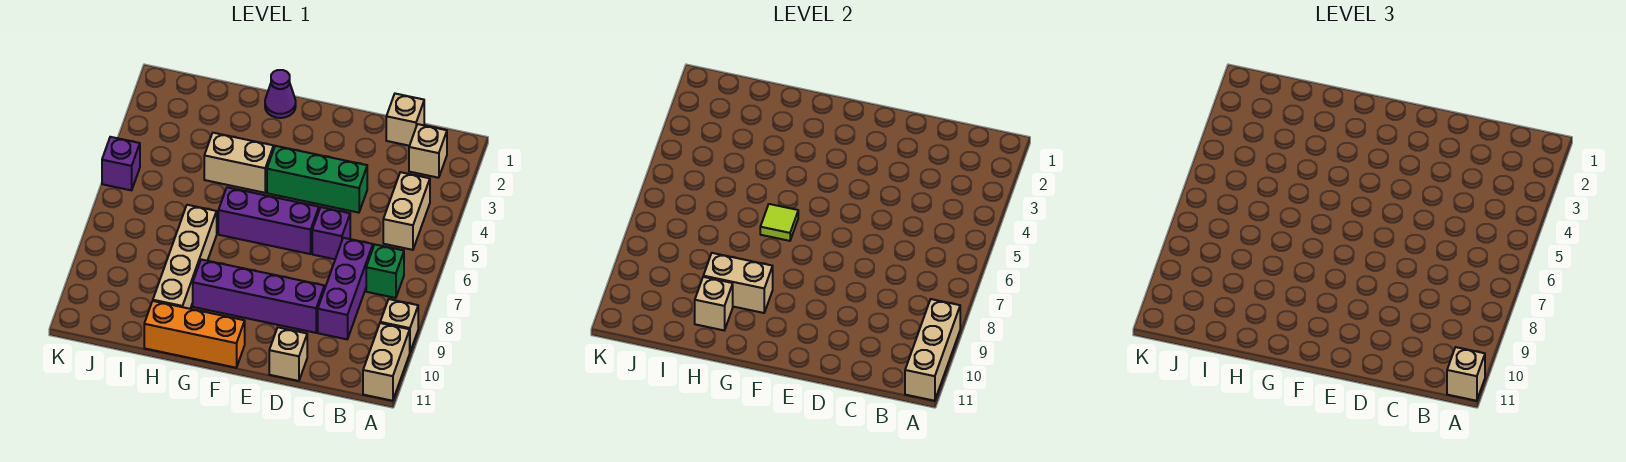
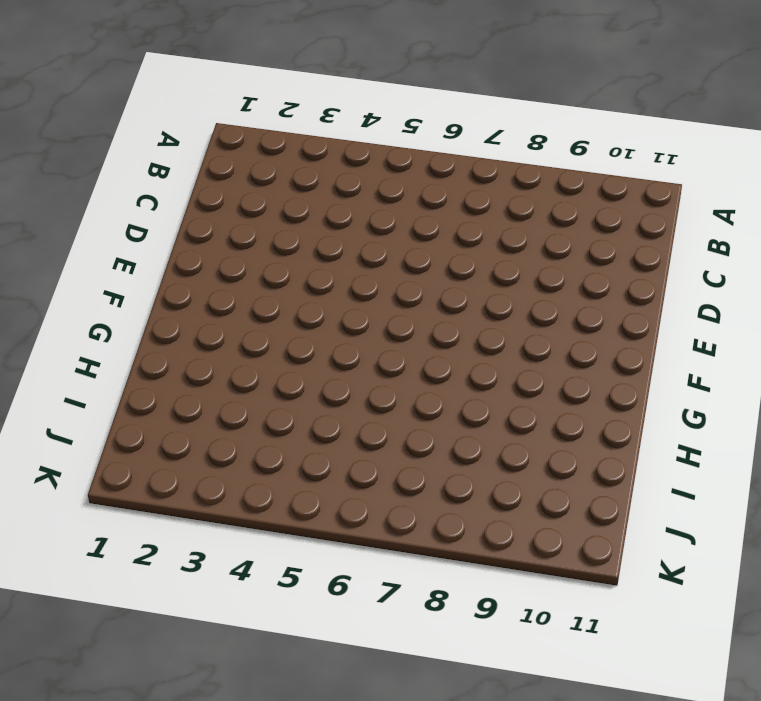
none -> tan 1x1 brick [380,299,418,352]
none -> tan 1x2 brick [363,323,410,401]
none -> tan 1x1 brick [409,124,447,178]

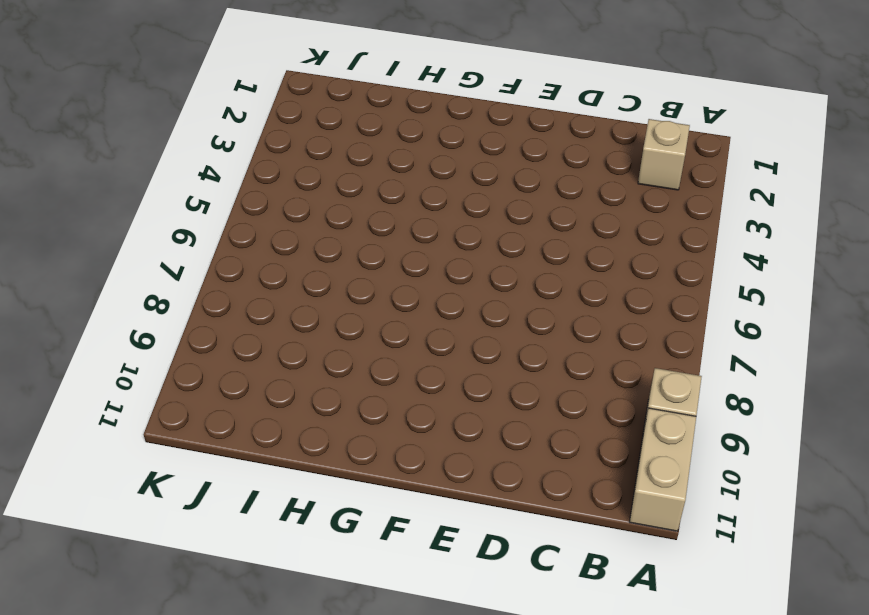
none -> tan 1x2 brick [383,172,430,250]
none -> green 1x1 brick [366,245,404,298]
none -> tan 1x1 brick [386,94,424,146]

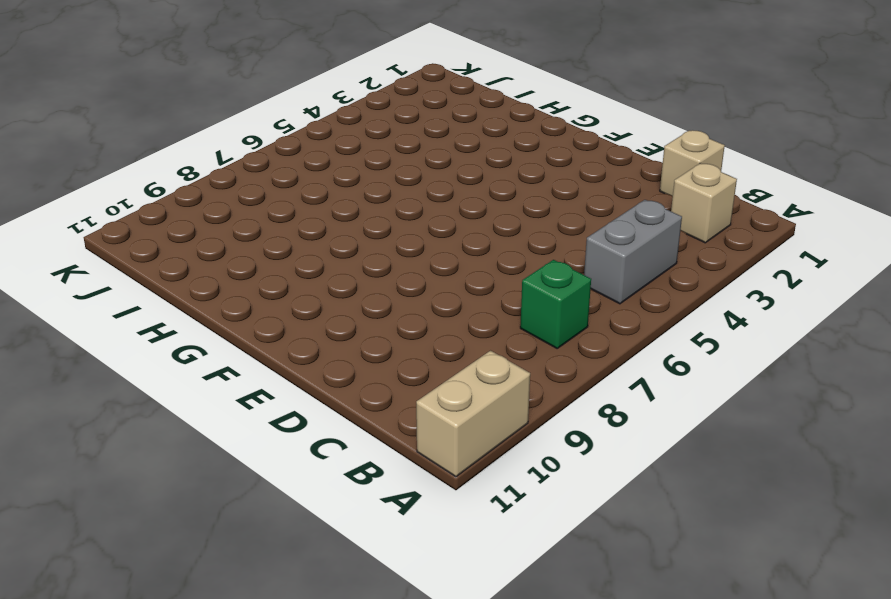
grey 1x2 brick [584,200,682,304] -> tan 1x2 brick [383,172,430,250]
none -> tan 1x1 brick [380,299,418,352]
none -> purple 1x3 brick [318,238,373,339]
none -> green 1x3 brick [267,146,367,213]

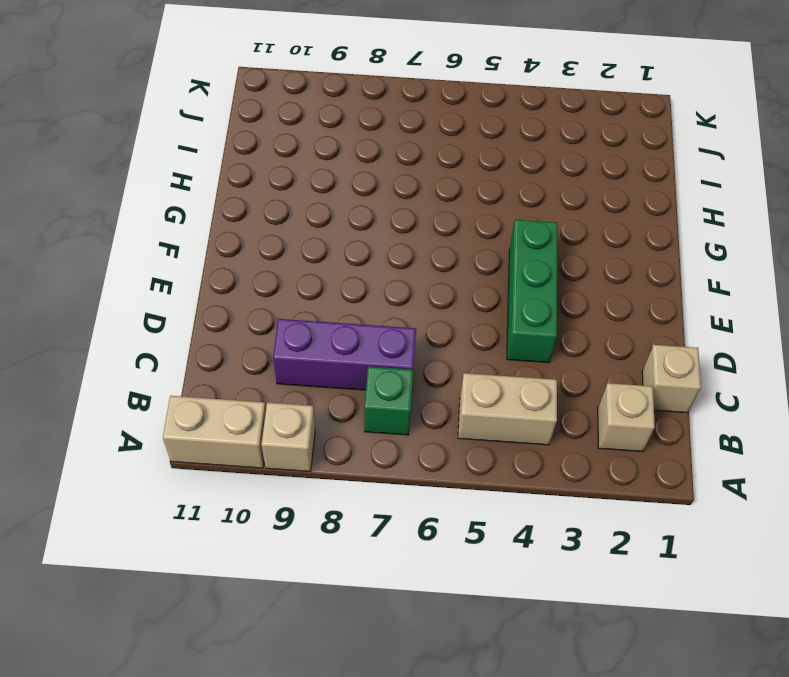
none -> purple 1x1 brick [312,207,350,259]
none -> purple 1x4 brick [193,259,324,333]
none -> tan 1x1 brick [269,327,307,381]

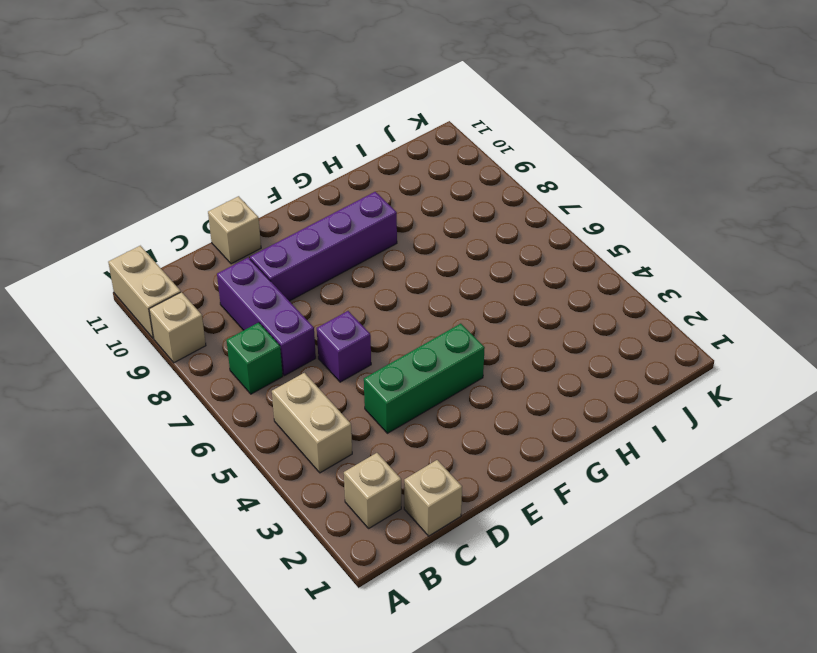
none -> purple 1x3 brick [218,187,319,254]
none -> orange 1x3 brick [144,301,245,368]
none -> purple 1x1 cone [265,70,296,118]

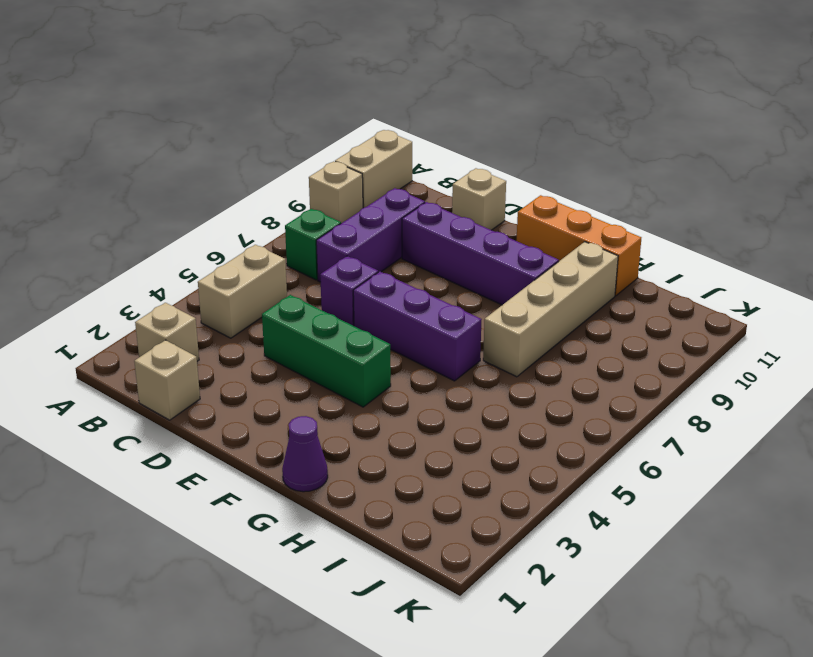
none -> tan 1x2 brick [204,133,274,193]
none -> purple 1x1 brick [102,137,140,190]
none -> tan 1x3 brick [905,299,960,401]

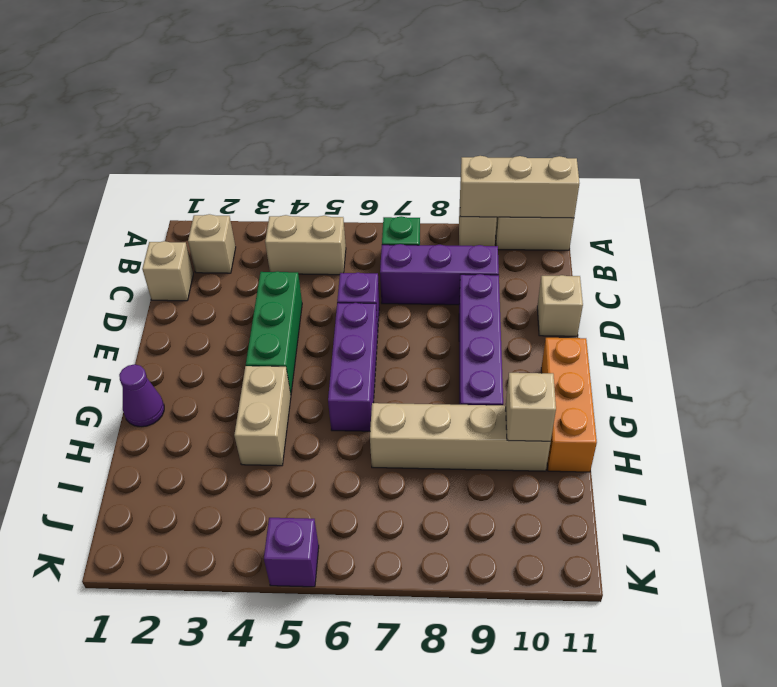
none -> lime 1x1 tile [760,204,798,241]
none -> tan 1x2 brick [703,253,773,313]
none -> tan 1x1 brick [1447,347,1485,401]

